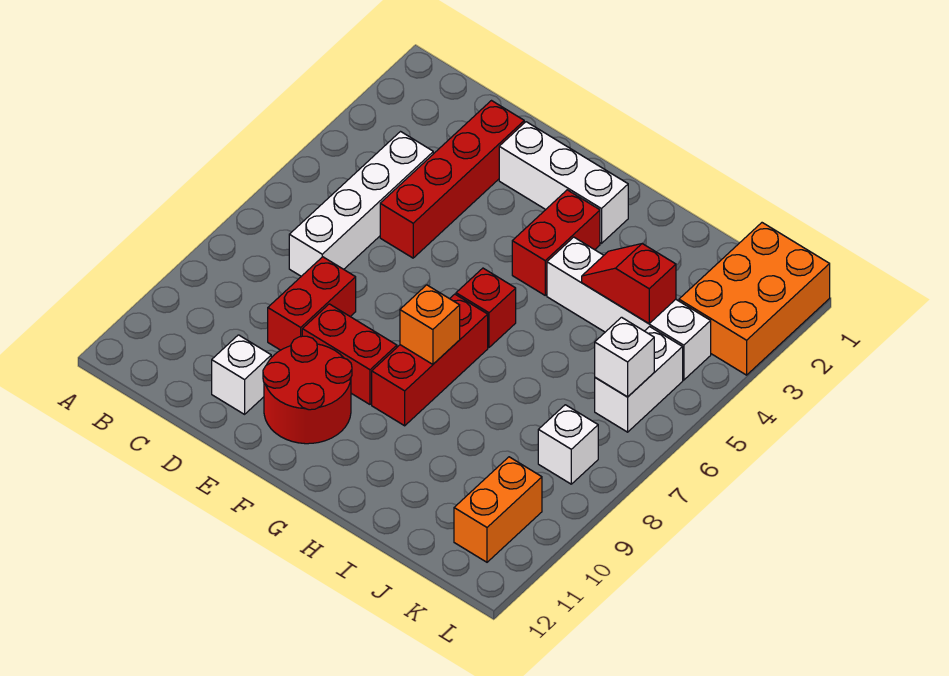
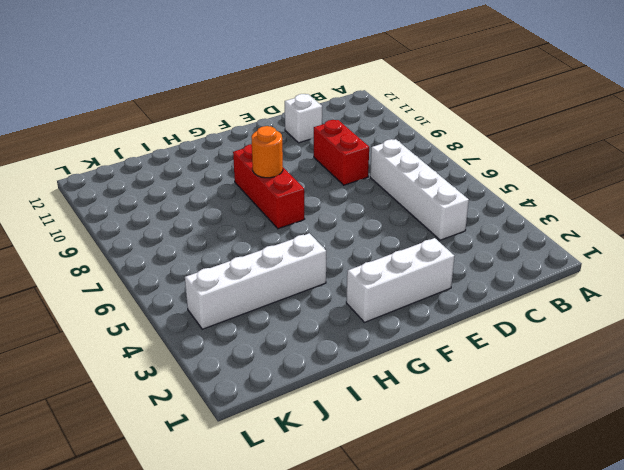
orange 1x1 round brick [251,126,283,178] -> orange 1x1 brick [400,285,460,364]
none -> red 1x4 brick [380,101,524,258]
none -> red 1x2 brick [302,304,397,404]
none -> red 2x2 round brick [263,336,352,444]

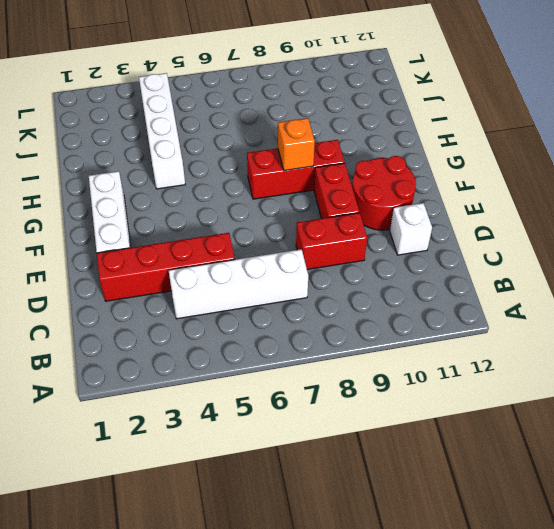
none -> red 1x2 brick [512,190,600,295]
none -> red 1x1 brick [456,268,516,347]
none -> orange 2x3 brick [679,223,830,375]

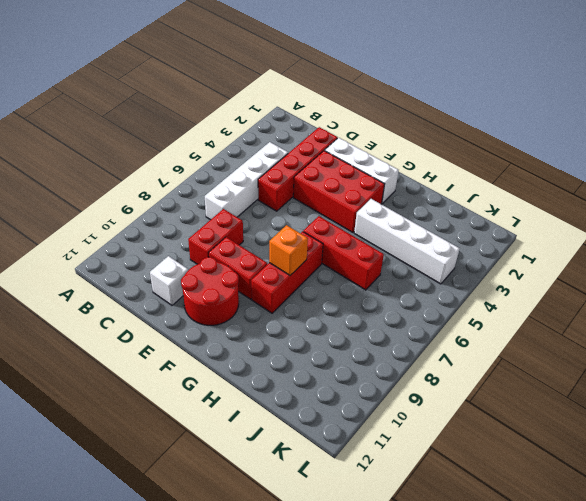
red 2x3 brick [293,151,384,232] -> red 1x2 brick [512,190,600,295]
red 1x3 brick [303,216,384,290] -> red 1x1 brick [456,268,516,347]
none -> orange 2x3 brick [679,223,830,375]
none -> white 1x2 brick [595,327,683,432]
none -> white 1x1 brick [538,405,598,484]

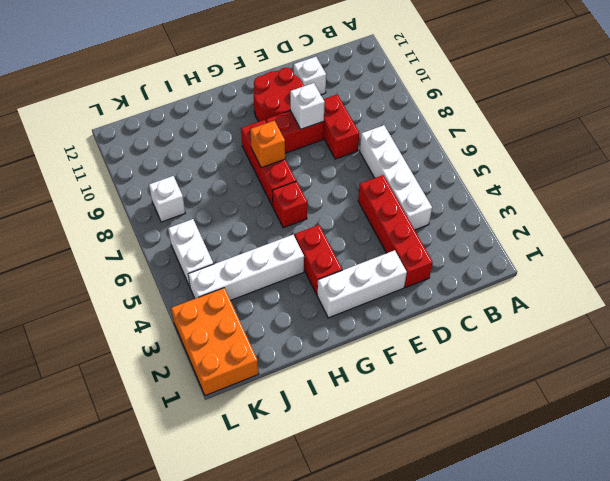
white 1x1 brick [290,83,325,129] -> white 1x1 brick moved to [595,317,654,397]
none -> orange 1x2 brick [454,457,542,562]
none -> red 1x2 slope [582,244,676,324]

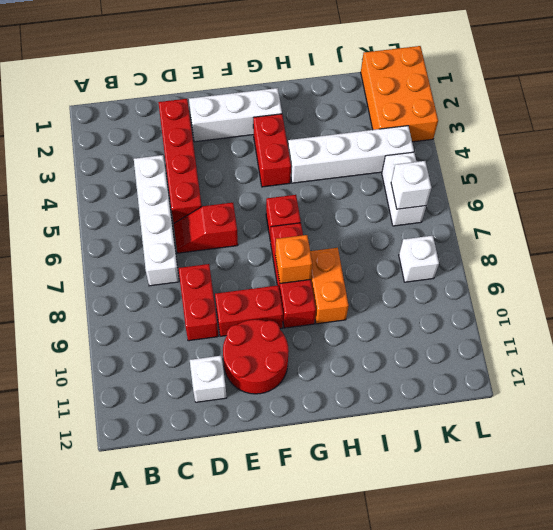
red 1x2 slope [174,203,238,253] -> red 1x2 slope moved to [582,244,676,324]
orange 1x2 brick [310,248,349,324] -> orange 1x2 brick moved to [454,457,542,562]

